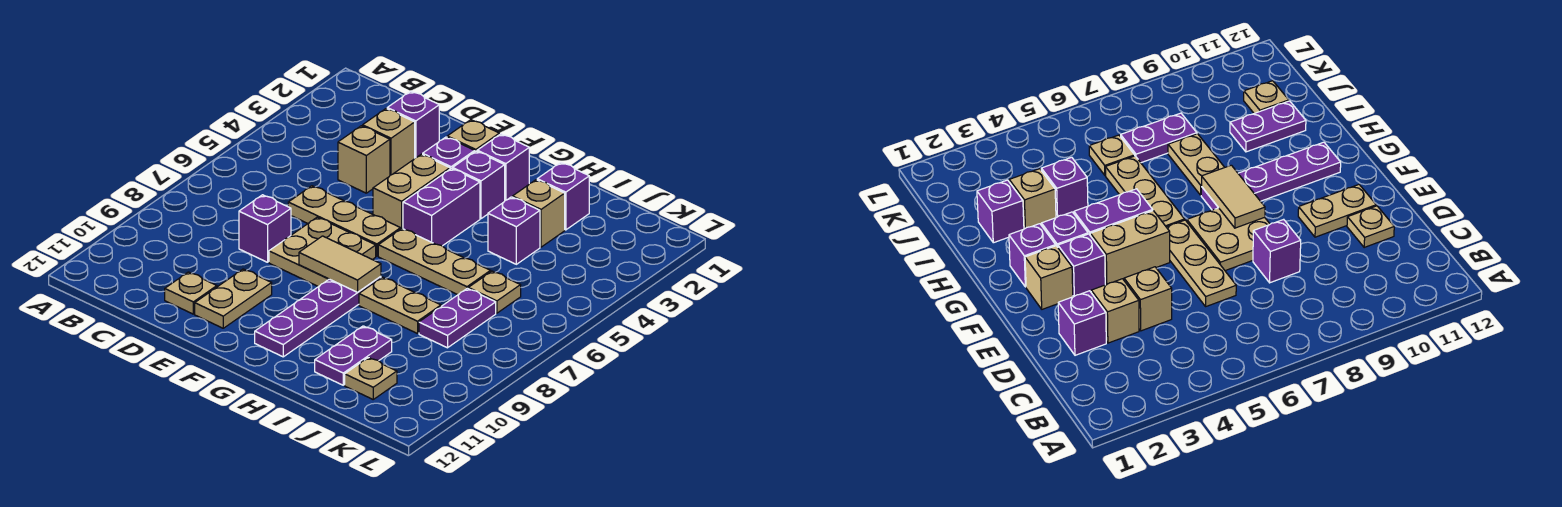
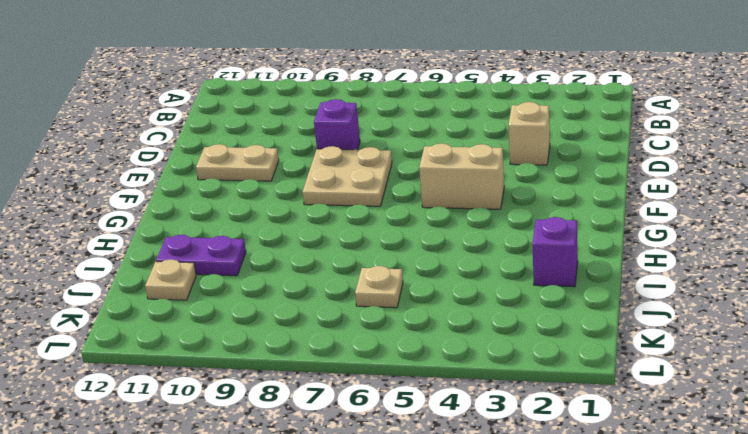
none -> purple 1x1 brick [387,91,439,158]
none -> tan 1x1 brick [338,126,390,193]
none -> tan 1x3 plate [288,186,401,256]

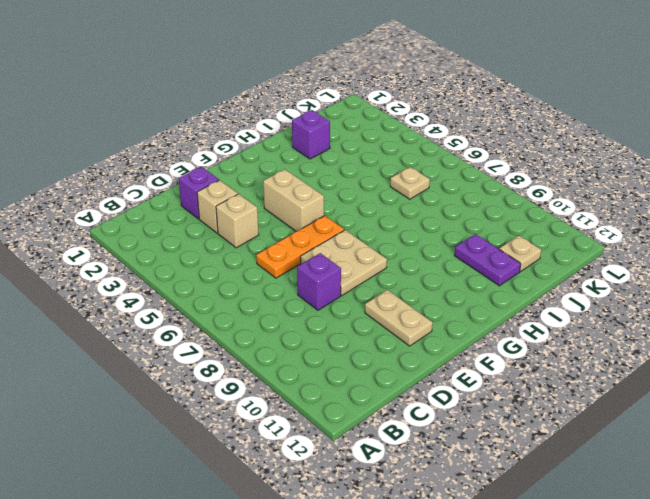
orange 1x3 plate [256,216,344,278] -> tan 1x3 plate [288,186,401,256]
none -> tan 1x1 plate [165,272,217,314]
none -> tan 1x1 brick [447,120,499,152]
none -> purple 1x1 brick [423,137,475,169]

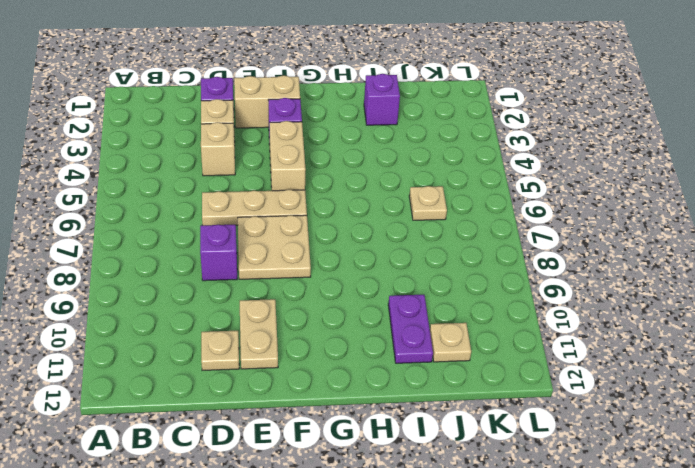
tan 1x2 brick [234,76,300,128] -> tan 1x1 brick [447,120,499,152]
none -> purple 1x1 brick [477,134,529,201]
none -> purple 1x1 brick [453,151,505,219]
none -> purple 1x2 brick [403,169,480,246]

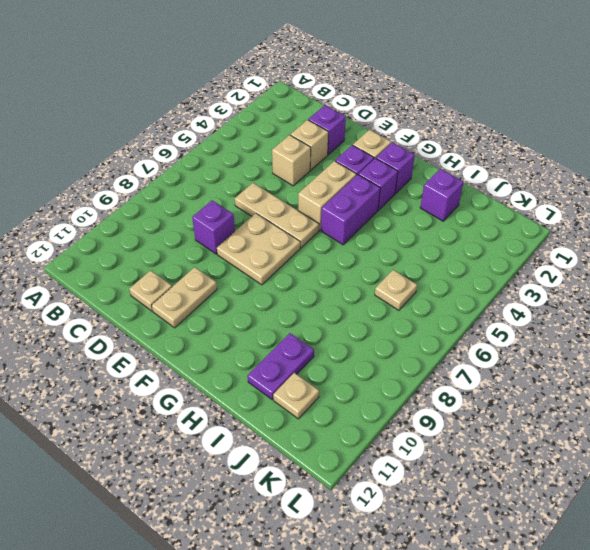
none -> tan 1x3 plate [378,229,491,295]
none -> purple 1x4 plate [255,277,381,357]
none -> tan 1x2 plate [359,277,441,334]

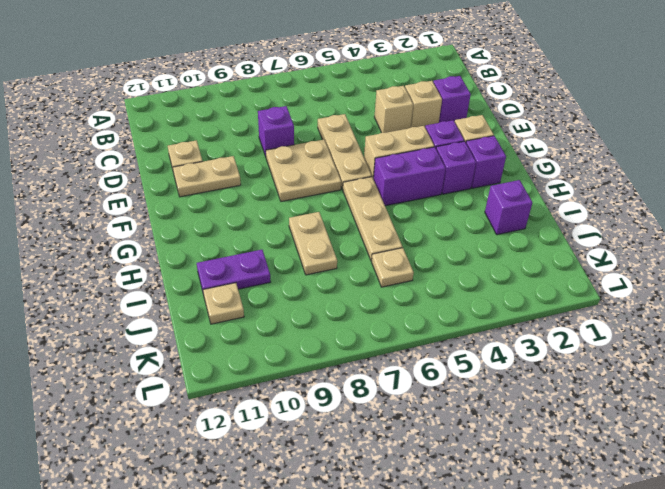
none -> purple 1x4 plate [255,277,381,357]
none -> tan 1x1 brick [513,180,565,247]
none -> purple 1x1 brick [488,197,540,264]

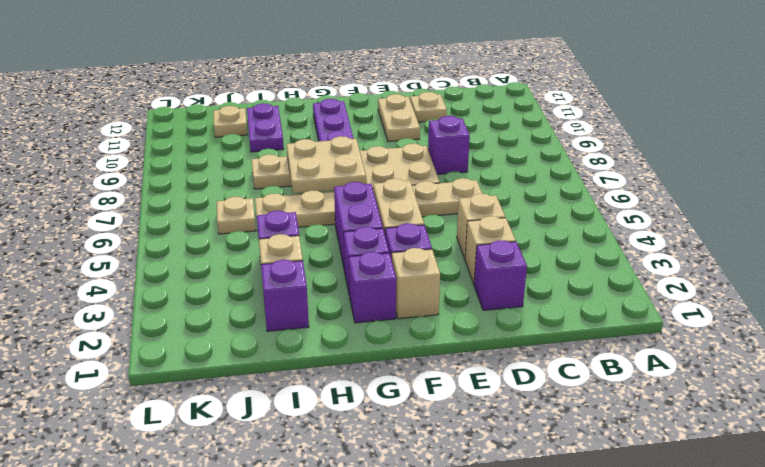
tan 2x2 plate [287,136,366,194] -> tan 1x2 tile [299,236,381,292]
none -> purple 1x2 plate [419,288,496,348]

